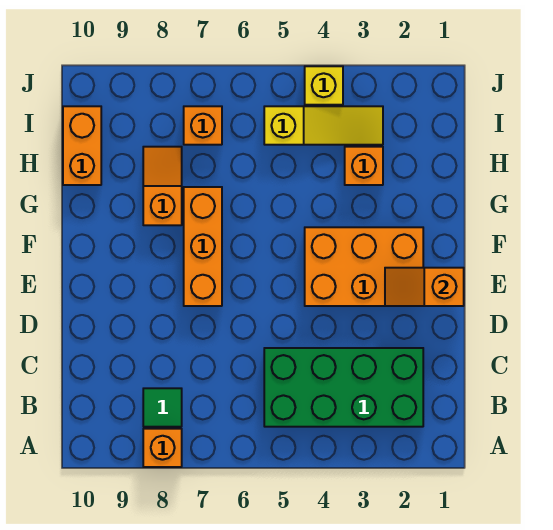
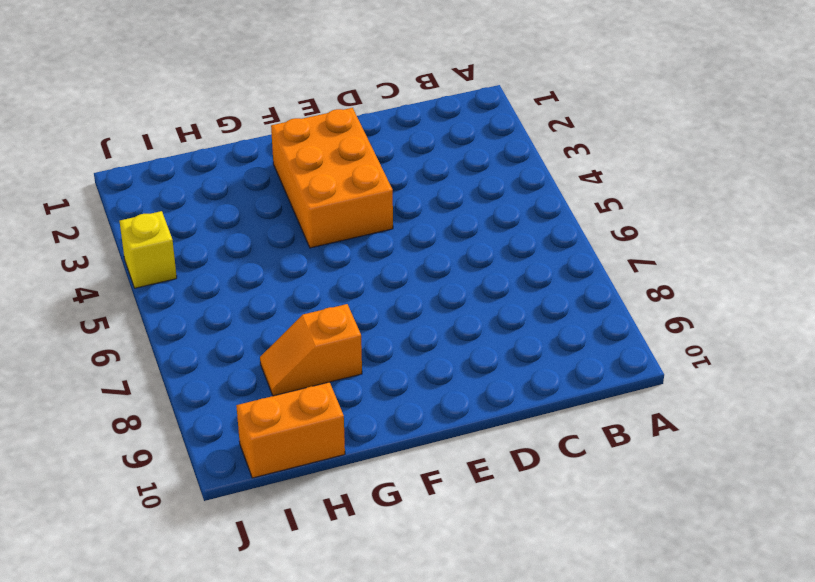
none -> orange 1x1 brick [143,429,182,467]
none -> green 2x4 brick [264,348,423,427]
none -> green 1x1 tile [143,388,182,427]

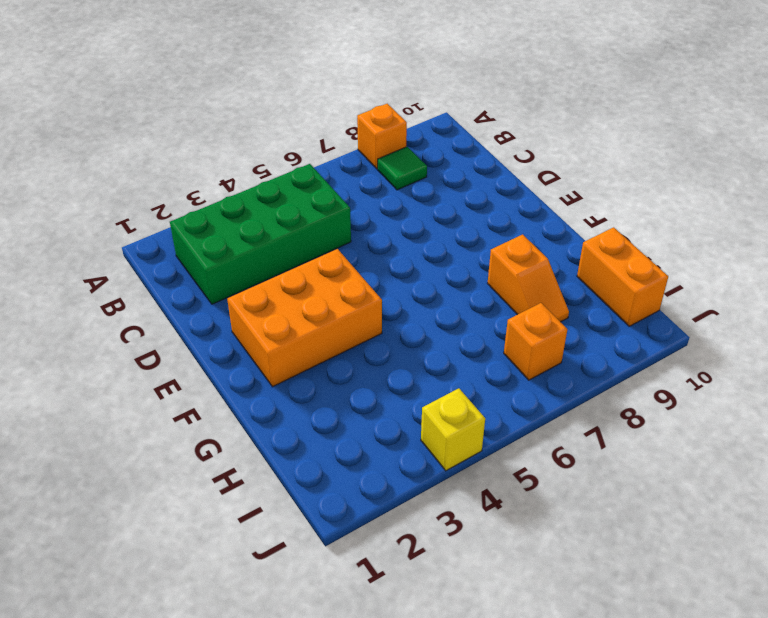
none -> orange 1x3 brick [184,187,222,306]
none -> orange 1x1 brick [345,147,383,185]
none -> yellow 1x3 slope [264,106,383,145]

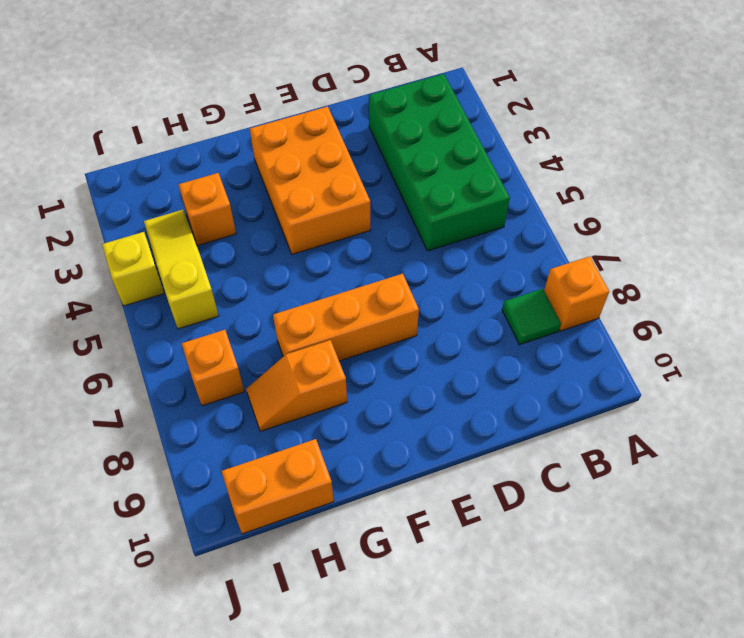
none -> orange 1x2 slope [385,268,464,306]

